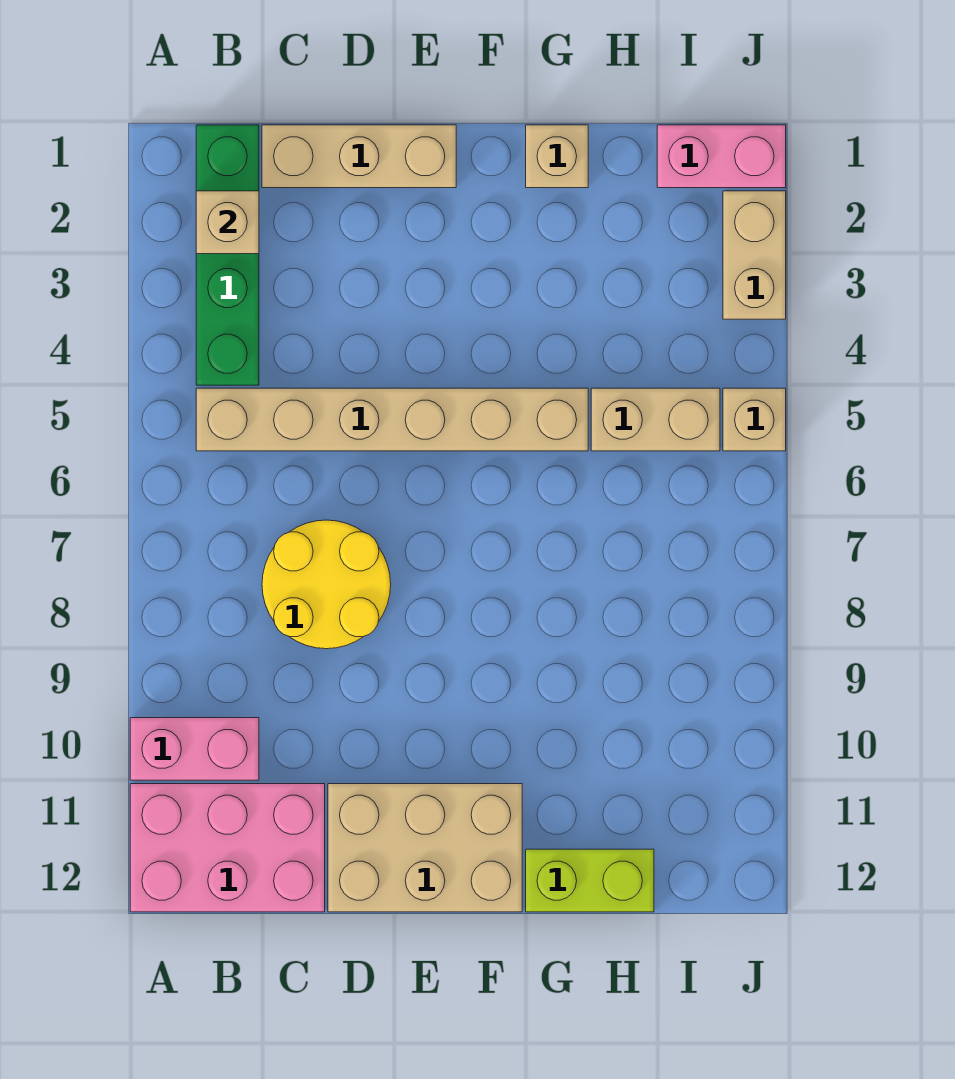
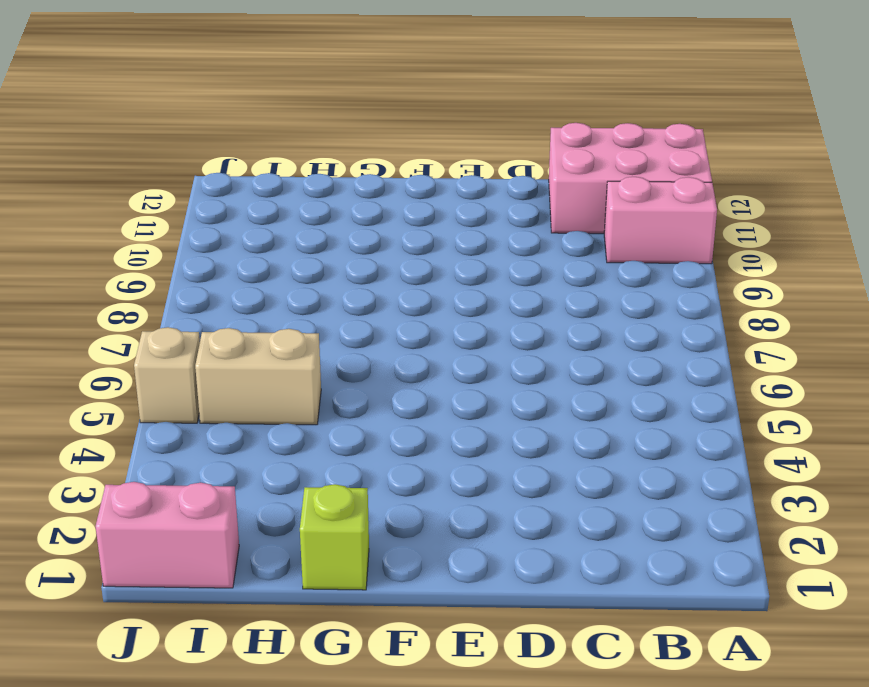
lime 1x1 brick [300,484,369,590] -> tan 1x1 brick [526,125,588,188]
none -> green 1x4 brick [196,125,259,385]
none -> tan 1x6 brick [196,388,588,451]
none -> tan 1x3 brick [262,125,456,188]

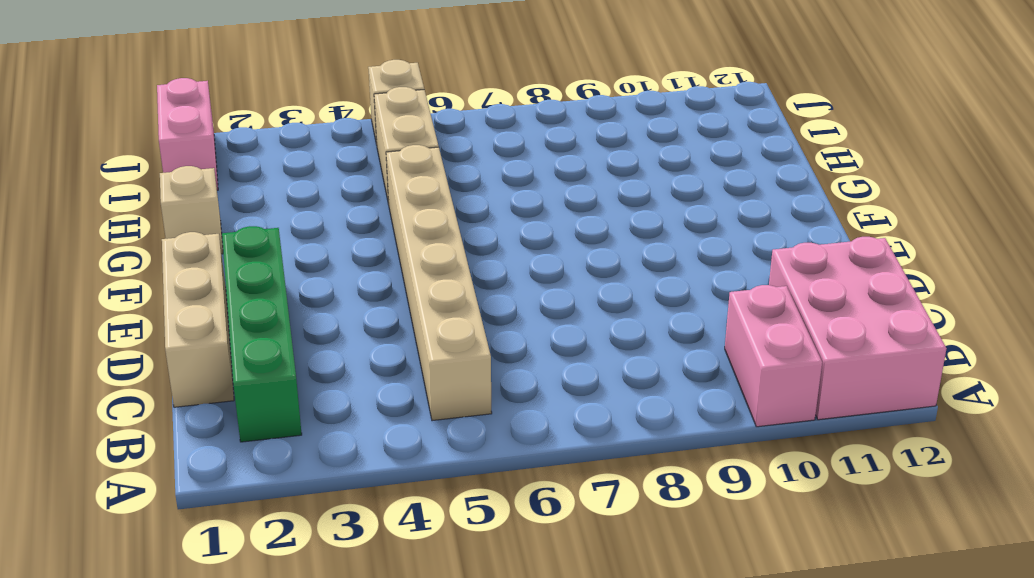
green 1x4 brick [222,226,302,442] -> green 1x4 brick turned to [196,125,259,385]
none -> yellow 2x2 round brick [262,520,391,649]
none -> tan 2x3 brick [328,784,522,912]
none -> lime 1x2 brick [526,849,654,912]

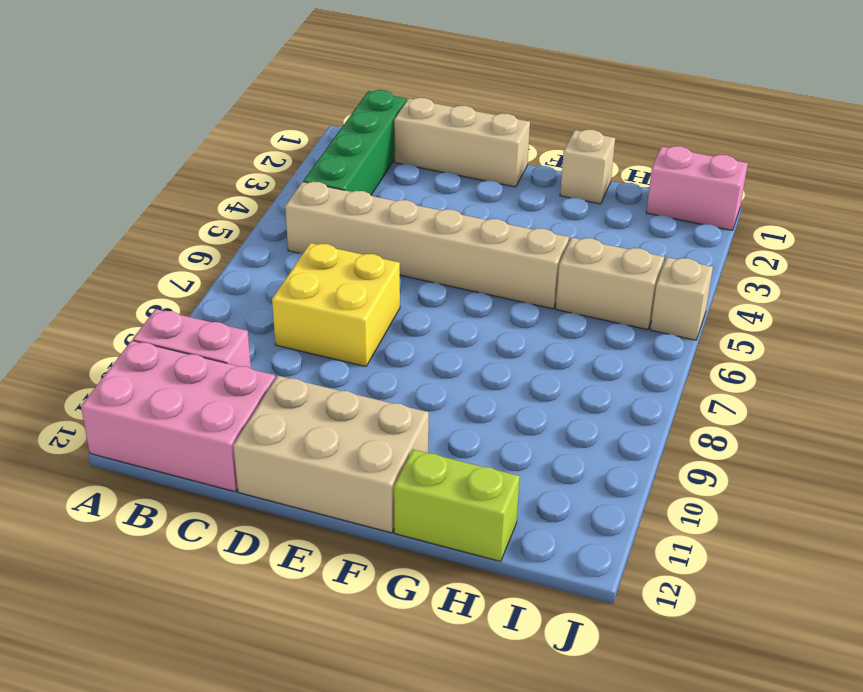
yellow 2x2 brick [272,243,400,367] -> yellow 2x2 round brick [262,520,391,649]
none -> tan 1x2 brick [723,191,786,319]
none -> tan 1x1 brick [196,191,259,254]

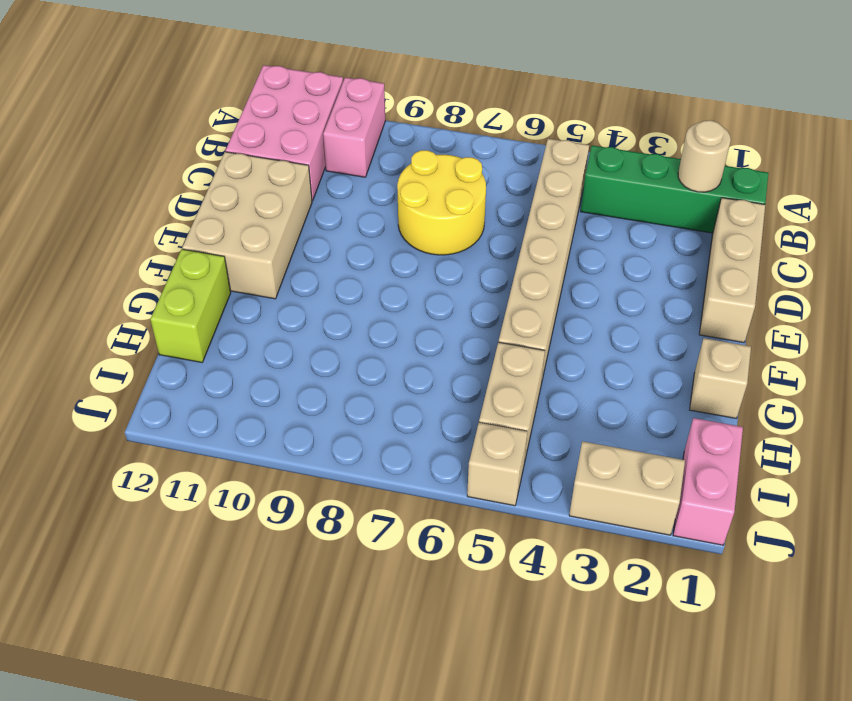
tan 1x1 round brick [678,120,731,192] -> tan 1x1 brick [196,191,259,254]

